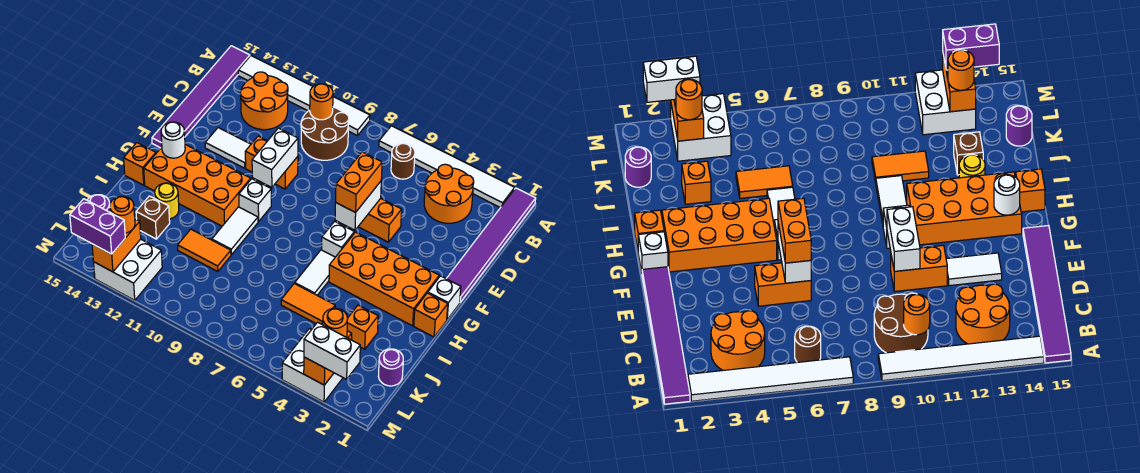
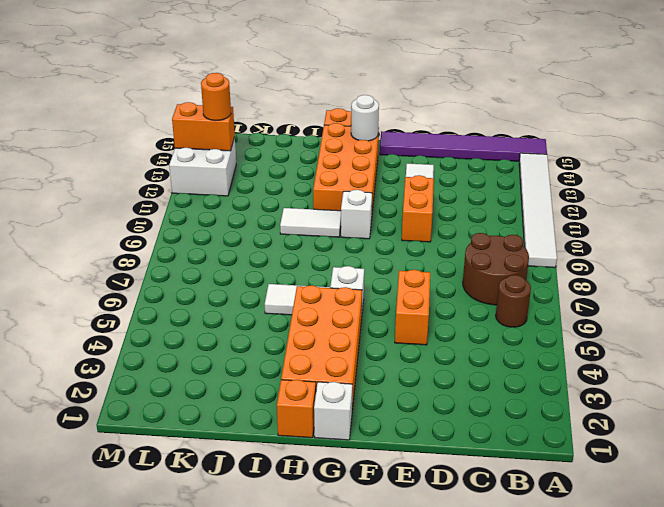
brown 2x2 round brick [463,233,529,305] -> brown 2x2 round brick moved to [301,107,349,160]
none -> purple 1x6 tile [446,188,536,302]
none -> white 1x6 tile [379,126,514,208]
none -> orange 2x2 round brick [424,164,474,223]
none -> orange 2x2 round brick [240,72,288,130]

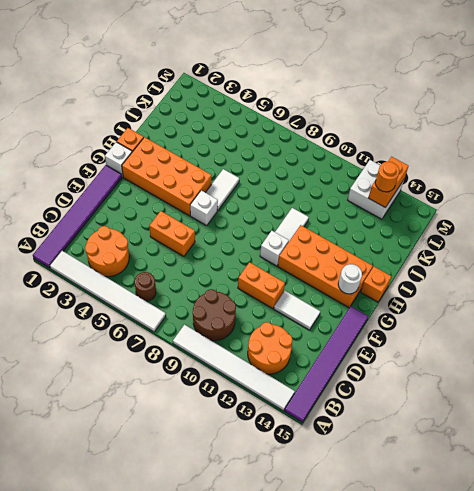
none -> yellow 1x1 round brick [155,183,179,219]
none -> orange 1x1 brick [347,305,378,349]
none -> orange 1x2 tile [281,283,335,324]
none -> orange 1x2 tile [178,229,231,272]

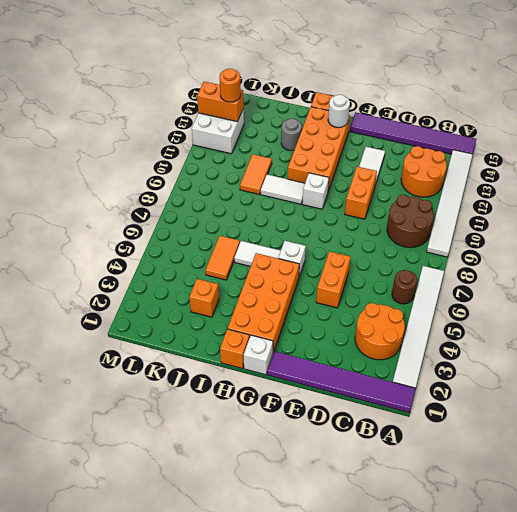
grey 1x1 round brick [281,119,302,151] -> yellow 1x1 round brick [155,183,179,219]
none -> brown 1x1 brick [136,196,170,239]
none -> purple 1x1 round brick [378,349,403,386]
none -> purple 1x1 round brick [87,195,110,212]
none -> white 2x2 brick [282,329,343,402]

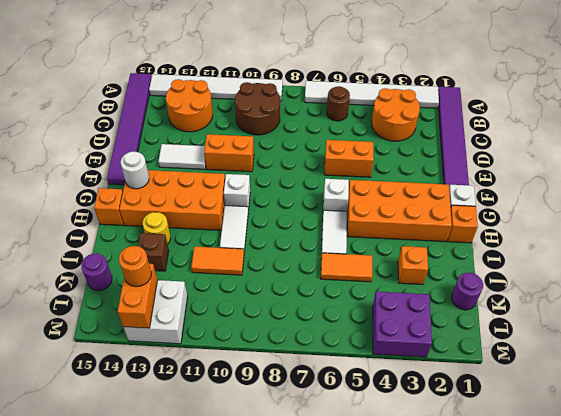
purple 2x2 brick [373,292,432,357] -> white 2x2 brick [282,329,343,402]
none -> orange 1x1 round brick [310,84,333,120]
none -> white 1x2 brick [335,181,381,230]
none -> white 1x2 brick [252,128,298,187]
none -> orange 1x2 brick [304,331,352,385]

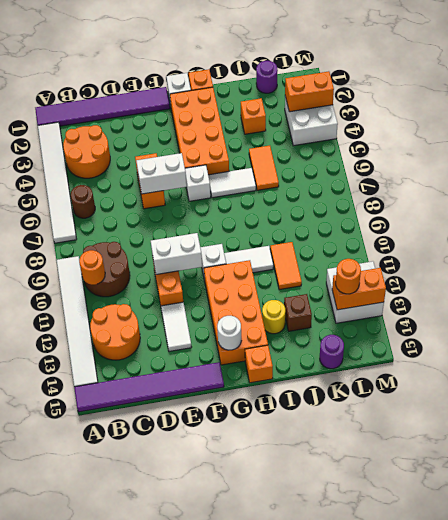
none -> orange 1x2 brick [336,152,382,212]
none -> orange 1x1 round brick [322,308,348,338]
none -> white 1x2 brick [304,322,360,379]
none -> purple 1x2 brick [70,199,125,254]

